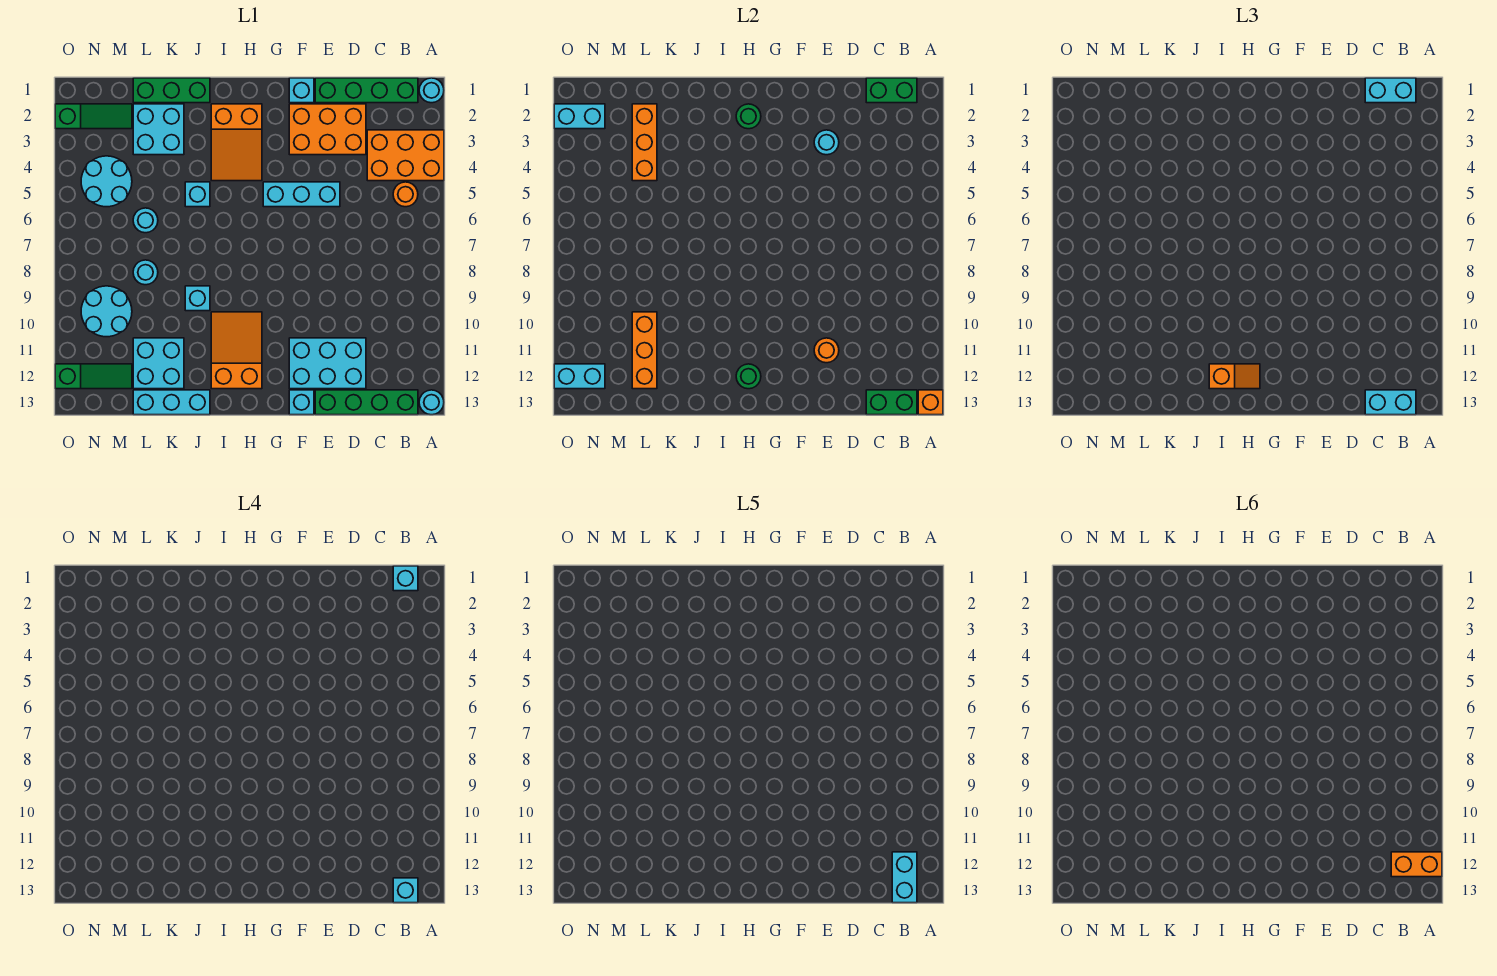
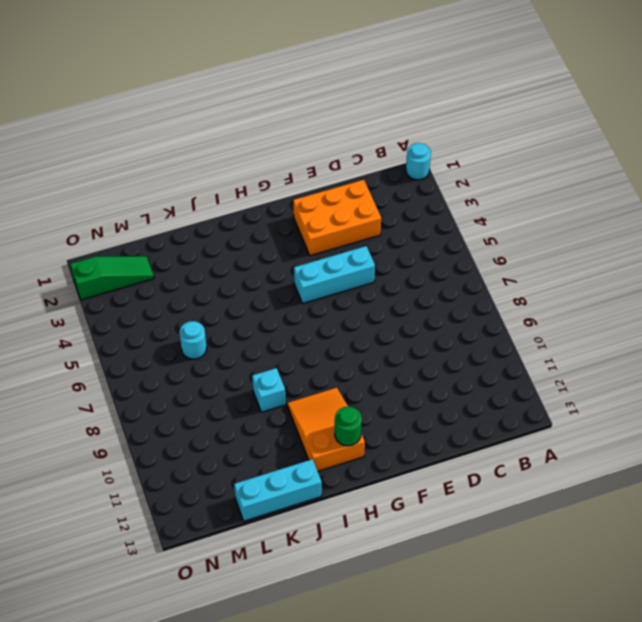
none -> orange 2x3 brick [367,130,444,181]
none -> cyan 1x1 round brick [419,390,444,415]
none -> green 1x4 brick [315,78,418,103]
none -> orange 1x1 round brick [393,182,418,207]

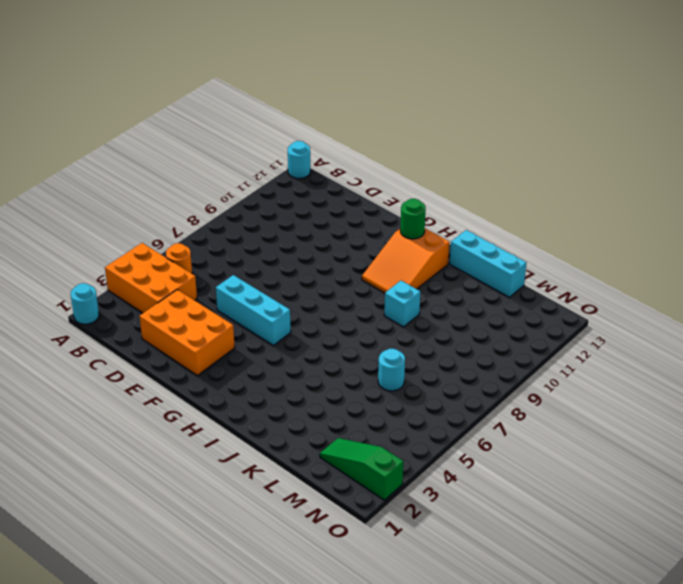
none -> green 1x4 brick [315,78,418,103]
none -> green 1x4 brick [315,390,418,415]
none -> cyan 2x3 brick [289,338,366,389]
none -> cyan 1x1 brick [289,78,314,103]

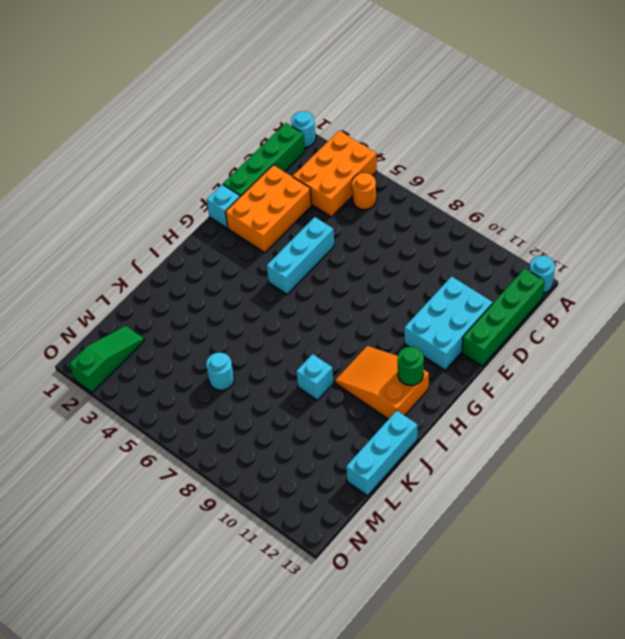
none -> cyan 1x1 brick [289,390,314,415]
none -> orange 2x3 slope [211,104,262,181]
none -> green 1x3 brick [133,78,210,103]
none -> cyan 1x1 brick [185,182,210,207]

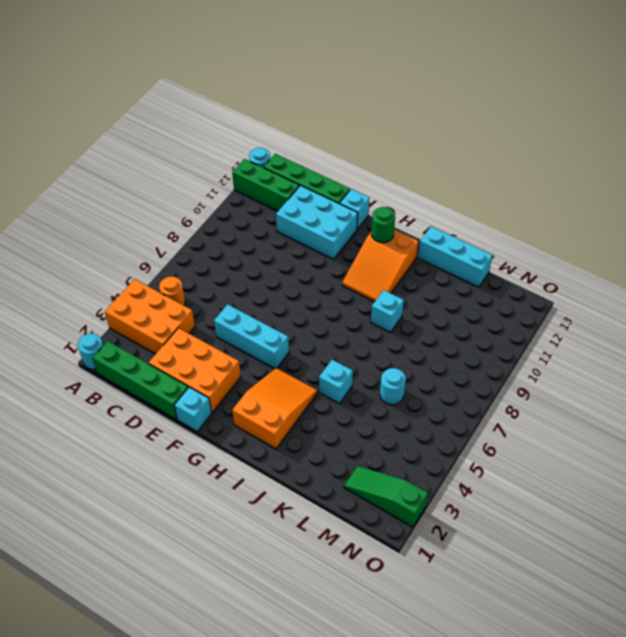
green 1x3 brick [232,159,299,211] -> green 1x3 brick moved to [133,78,210,103]
none -> cyan 2x2 brick [133,104,184,155]
none -> cyan 2x2 brick [133,338,184,389]
none -> cyan 1x1 round brick [133,260,158,285]
none -> cyan 2x2 round brick [81,156,132,207]

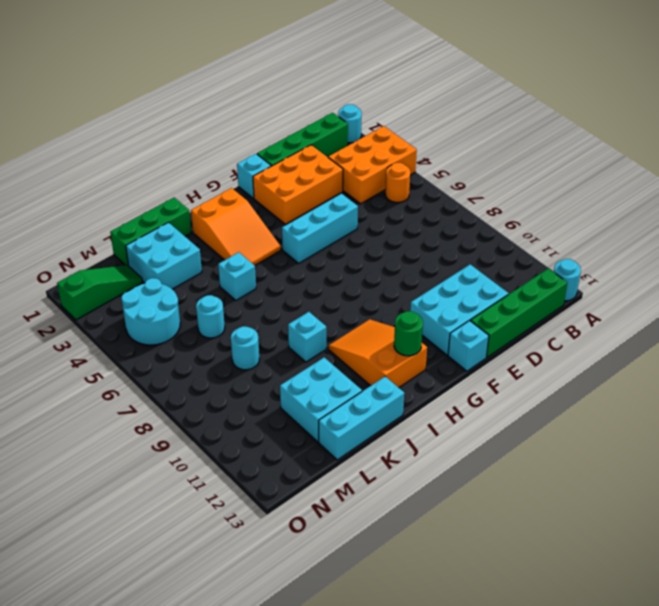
none -> cyan 2x2 round brick [81,286,132,337]
none -> green 1x3 slope [55,364,132,389]
none -> orange 1x1 brick [918,390,943,415]
none -> green 1x2 brick [866,78,917,103]

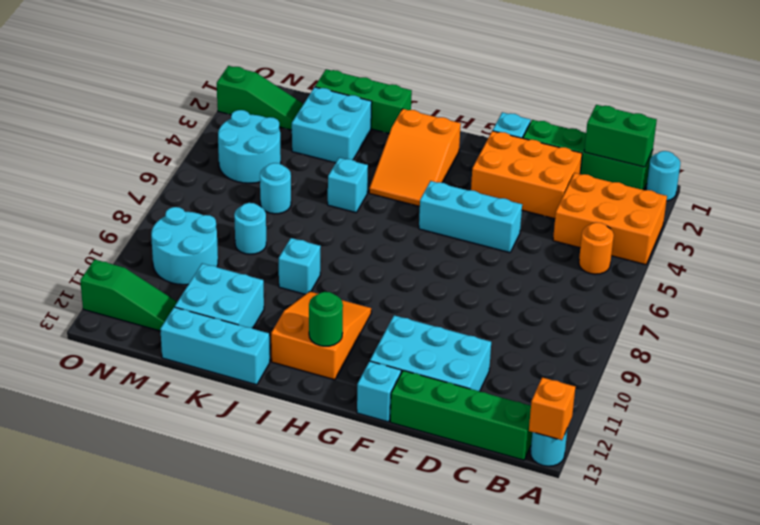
none -> green 1x2 brick [866,390,917,415]
none -> cyan 1x1 round brick [814,130,839,155]
none -> orange 1x1 round brick [814,338,839,363]
none -> green 1x1 round brick [736,104,761,129]

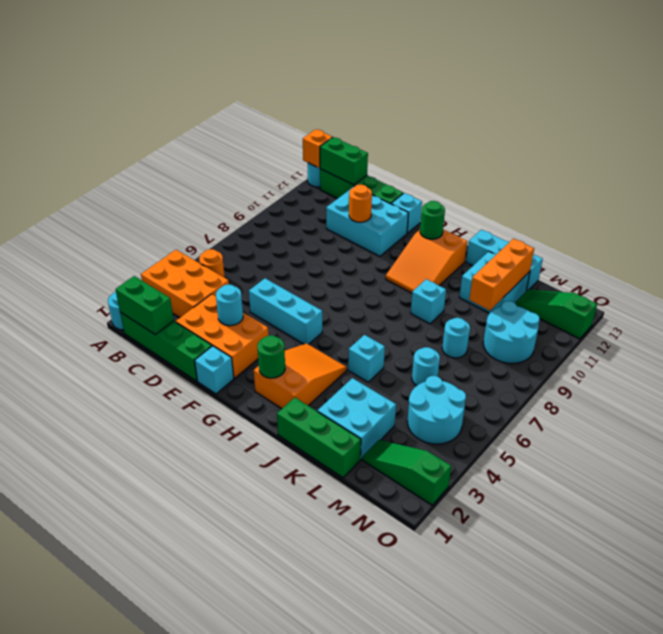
none -> orange 1x3 brick [632,104,657,181]
none -> cyan 1x2 brick [554,104,605,129]
none -> cyan 1x2 brick [554,364,605,389]
none -> cyan 1x2 brick [1365,78,1416,103]

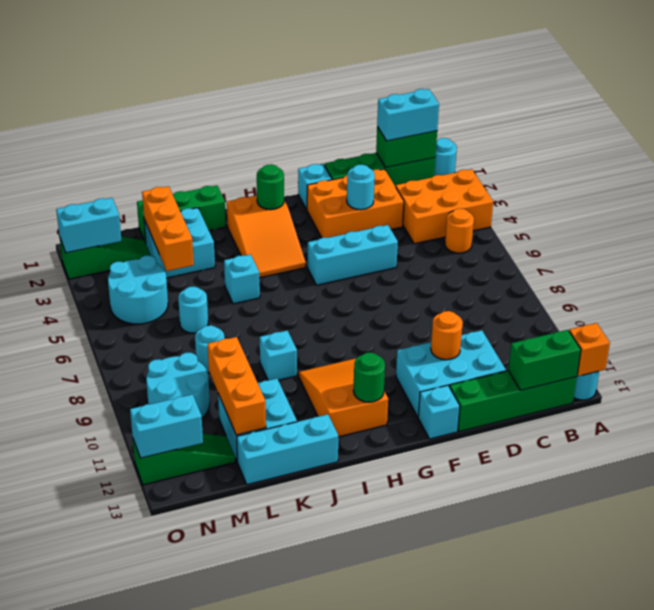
none -> cyan 1x2 brick [1365,390,1416,415]
none -> orange 1x2 slope [1209,364,1260,389]
none -> cyan 1x1 brick [393,566,418,591]
none -> cyan 1x1 brick [393,878,418,903]

